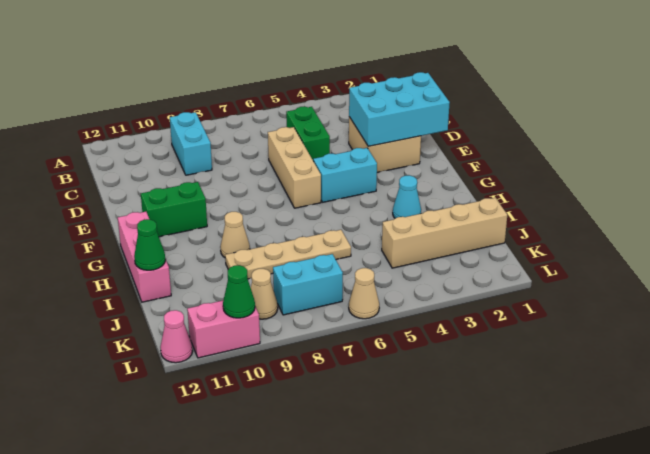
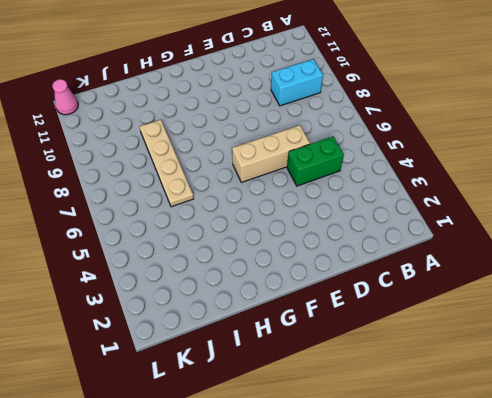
none -> tan 2x2 brick [349,117,421,172]
none -> cyan 1x2 brick [313,148,377,202]
none -> green 1x2 brick [141,182,207,237]

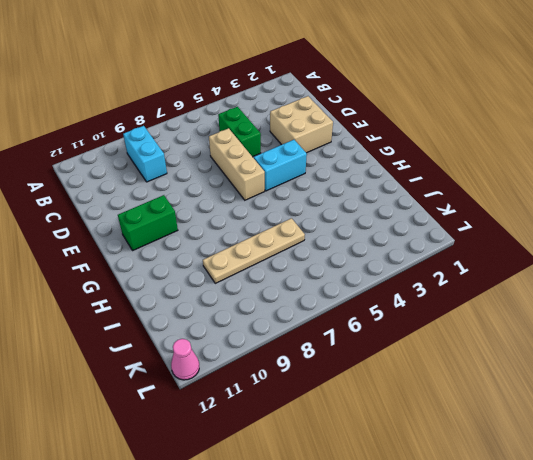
none -> pink 1x3 brick [118,212,171,302]
none -> cyan 1x1 cone [393,175,421,218]
none -> tan 1x1 cone [220,212,250,257]

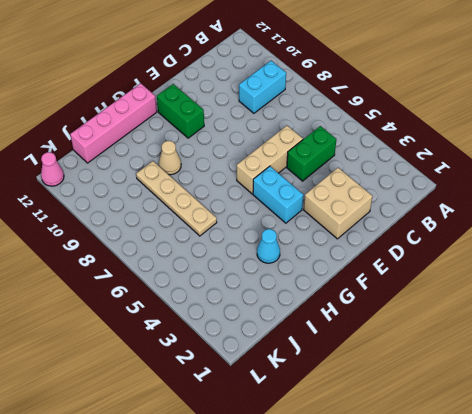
pink 1x4 brick [70,83,157,163] -> pink 1x3 brick [118,212,171,302]
none -> tan 1x4 brick [382,198,507,268]
none -> cyan 1x2 brick [273,254,343,315]
none -> tan 1x1 cone [251,269,278,319]

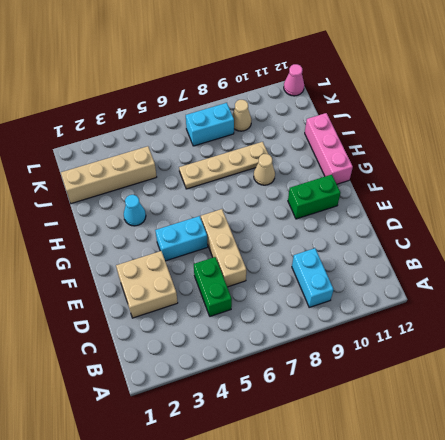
none -> tan 1x1 cone [349,268,379,319]
none -> pink 1x2 brick [187,301,260,358]
none -> cyan 2x3 brick [349,72,450,146]

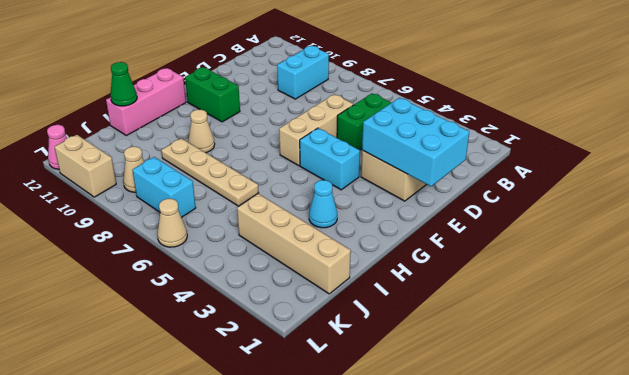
tan 1x2 brick [55,135,116,197] -> pink 1x2 brick [187,301,260,358]
none -> green 1x1 cone [223,265,255,318]

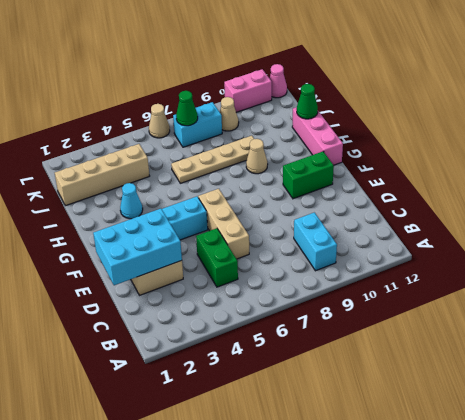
green 1x1 cone [176,91,198,126] -> green 1x1 cone moved to [223,265,255,318]

